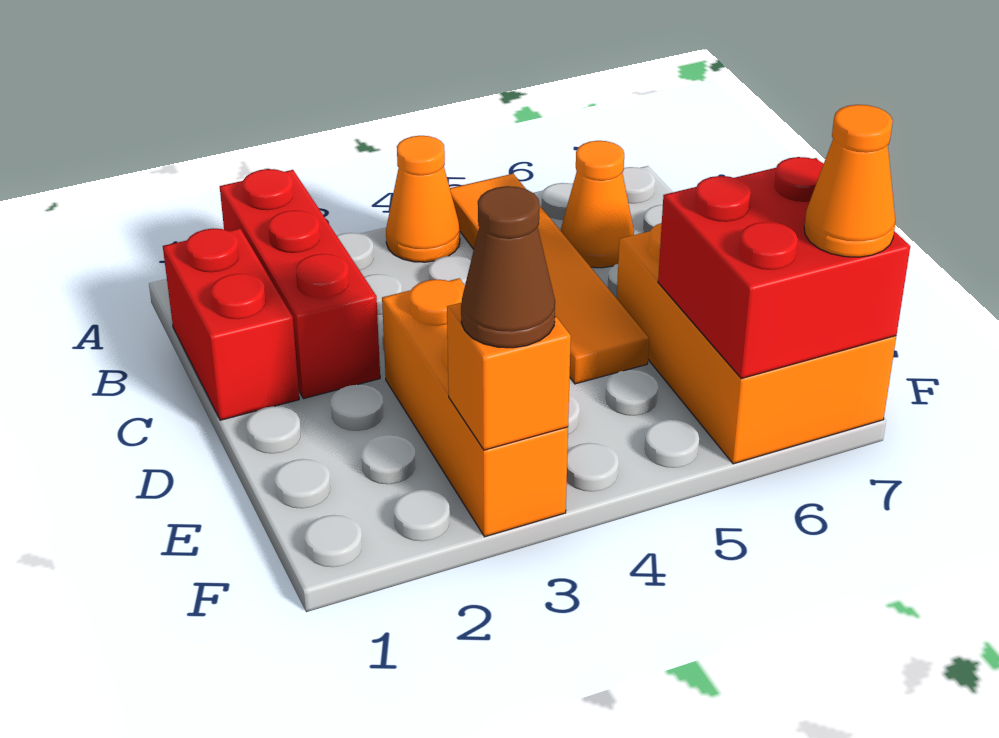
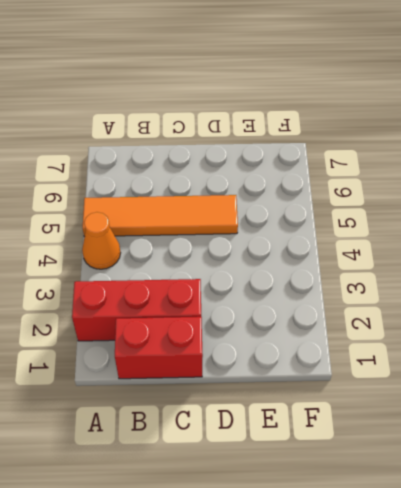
none -> orange 1x1 cone [561,141,634,268]
none -> orange 1x3 brick [382,278,568,537]

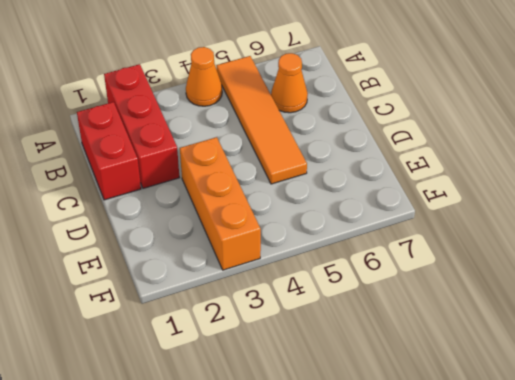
none -> orange 2x3 brick [617,223,896,464]
none -> red 2x2 brick [658,157,910,379]

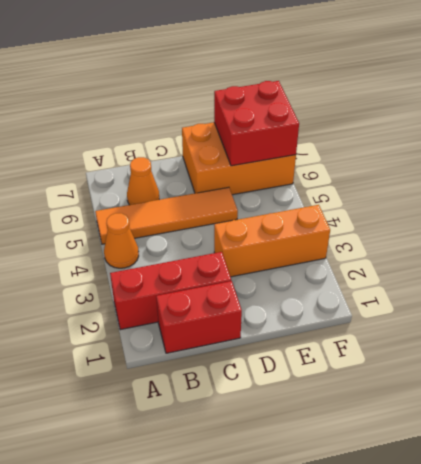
none -> orange 1x1 brick [447,303,571,450]
none -> brown 1x1 cone [461,186,555,348]

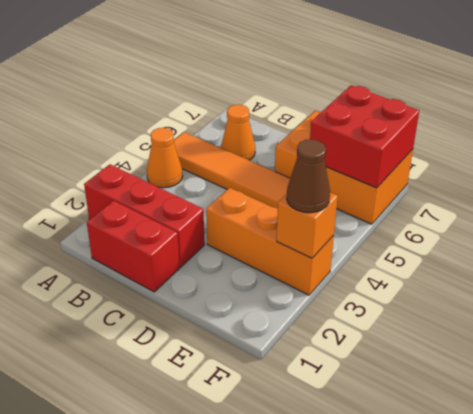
none -> orange 1x1 cone [804,105,896,257]

